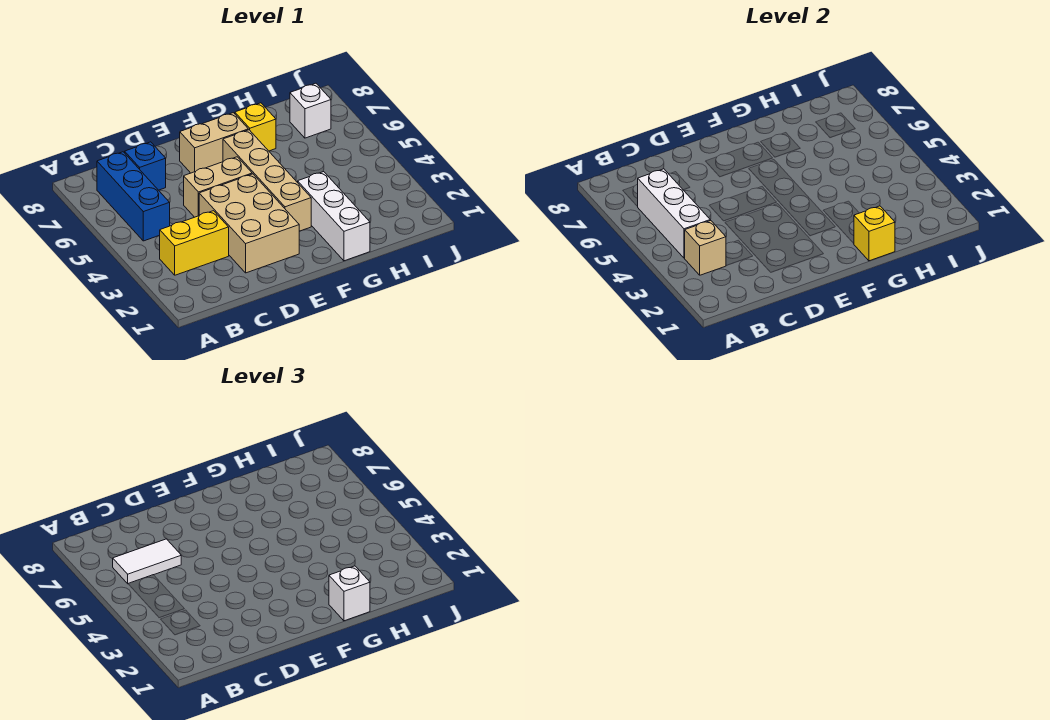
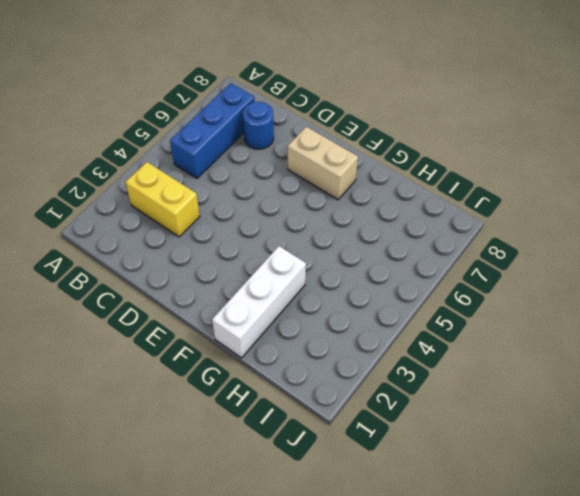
blue 1x1 round brick [243,102,274,149] -> blue 1x1 brick [125,142,166,190]
none -> tan 2x3 brick [199,174,299,273]
none -> tan 1x2 brick [184,157,252,217]
none -> tan 1x4 brick [223,130,311,231]

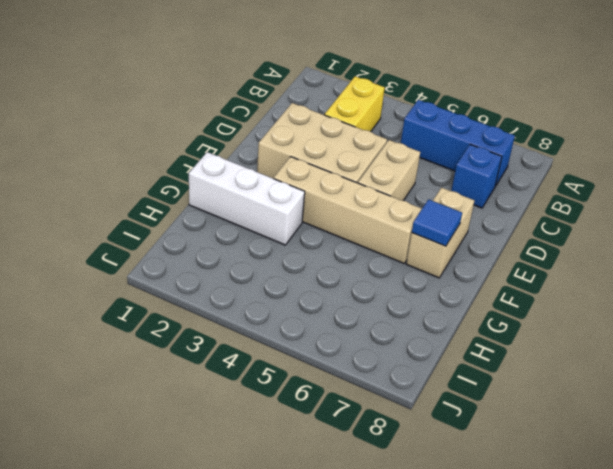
blue 1x1 tile [412,199,462,246] -> none
none -> yellow 1x1 brick [235,103,276,151]
none -> white 1x1 brick [290,83,331,138]
none -> tan 1x1 brick [685,220,726,275]

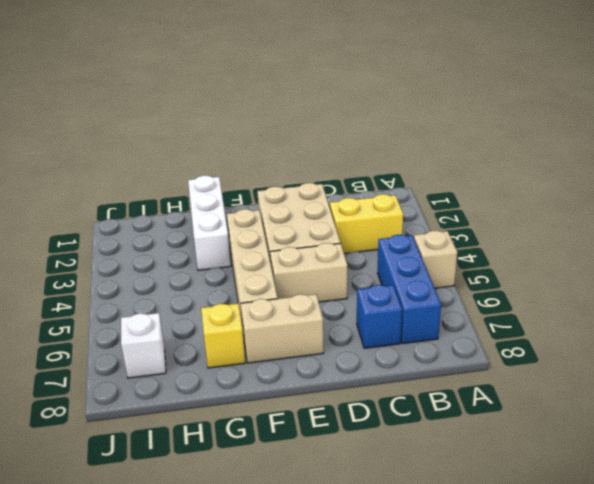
tan 1x1 brick [414,231,457,288] -> tan 1x1 brick moved to [685,220,726,275]
none -> white 1x3 brick [637,169,710,258]
none -> yellow 1x1 brick [854,206,895,261]
none -> white 1x2 tile [113,539,181,584]

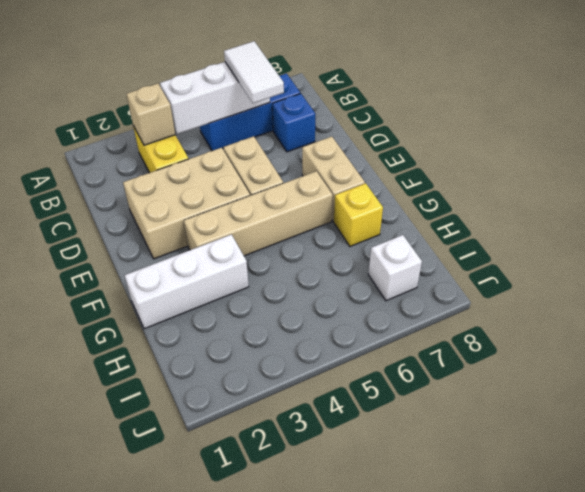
none -> yellow 1x1 brick [854,206,895,261]
none -> white 1x1 brick [329,566,370,621]

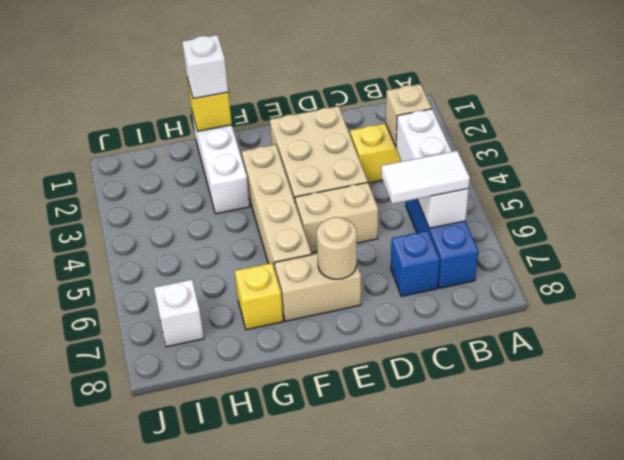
tan 1x1 round brick [317,217,357,279] -> none

